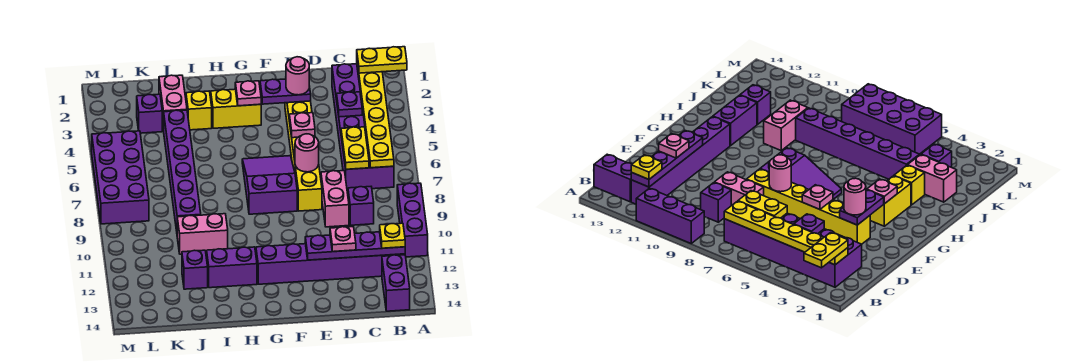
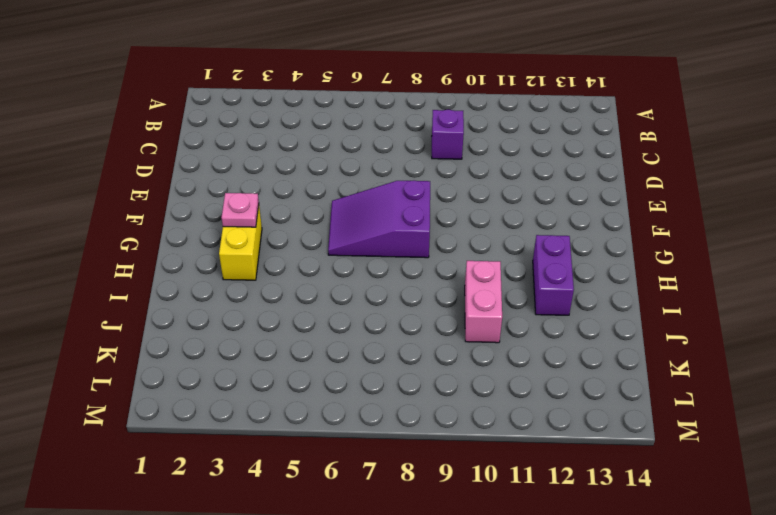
none -> purple 1x3 brick [397,183,428,257]
none -> purple 2x6 brick [332,64,394,190]
none -> purple 1x6 brick [256,244,405,284]

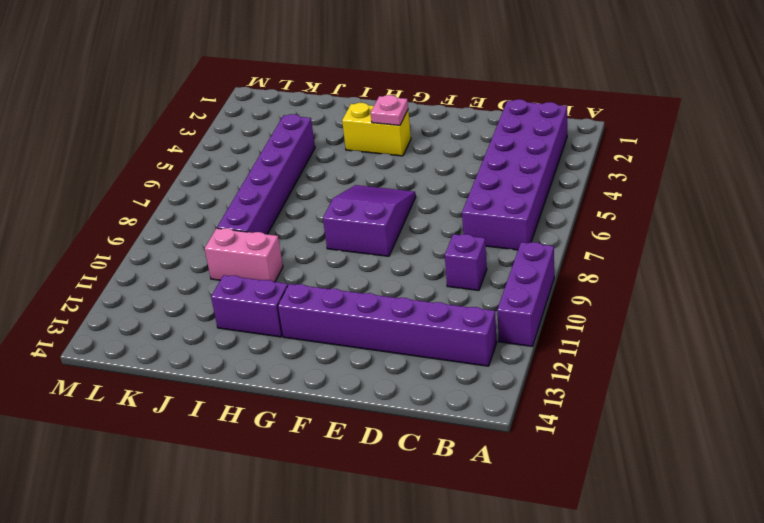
none -> purple 1x2 brick [382,255,410,311]
none -> pink 1x2 brick [321,171,349,227]
none -> yellow 1x6 brick [285,101,322,211]

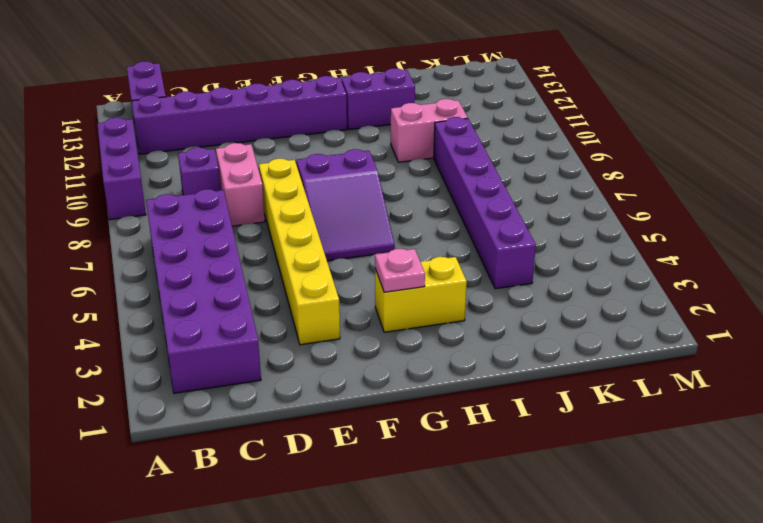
none -> yellow 1x1 brick [186,91,212,130]
none -> pink 1x2 brick [159,75,187,131]
none -> purple 1x1 brick [182,250,208,289]

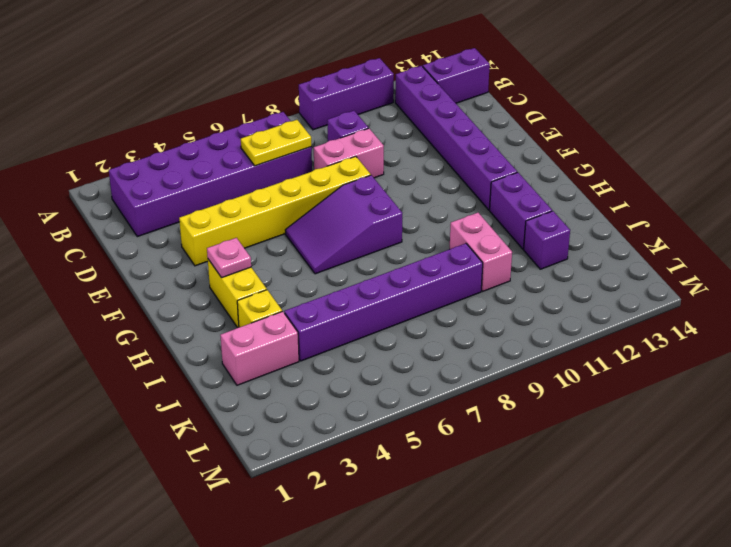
none -> purple 1x1 brick [137,94,162,133]
none -> purple 2x4 brick [92,131,149,224]
none -> yellow 1x6 plate [357,63,394,168]

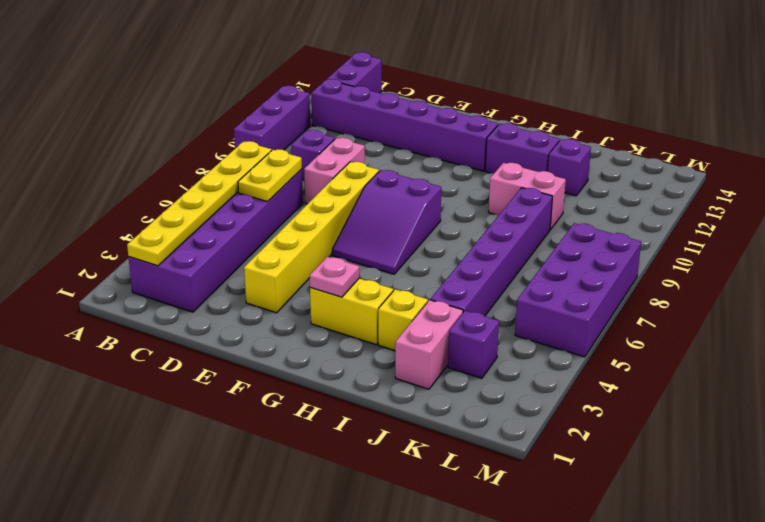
none -> purple 1x4 plate [305,232,405,260]
none -> purple 1x1 plate [337,92,362,117]
none -> purple 1x2 plate [260,79,311,104]

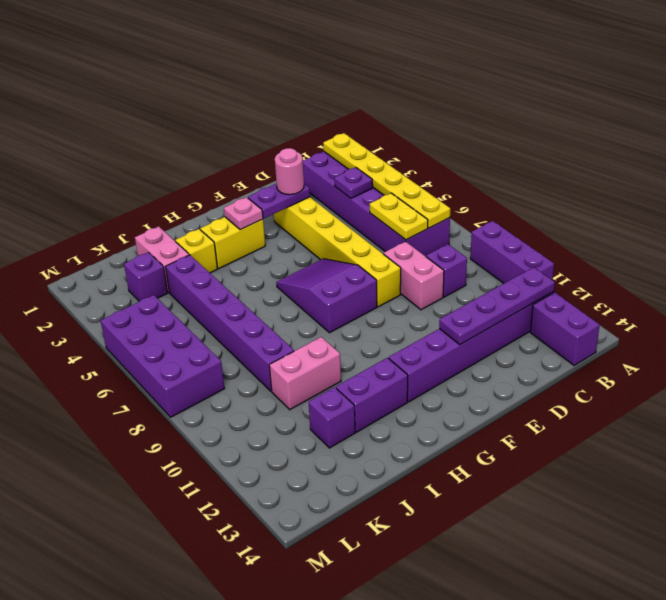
none -> pink 1x1 plate [289,113,315,138]
none -> pink 1x1 round brick [295,134,319,172]
none -> yellow 1x2 plate [357,47,407,73]

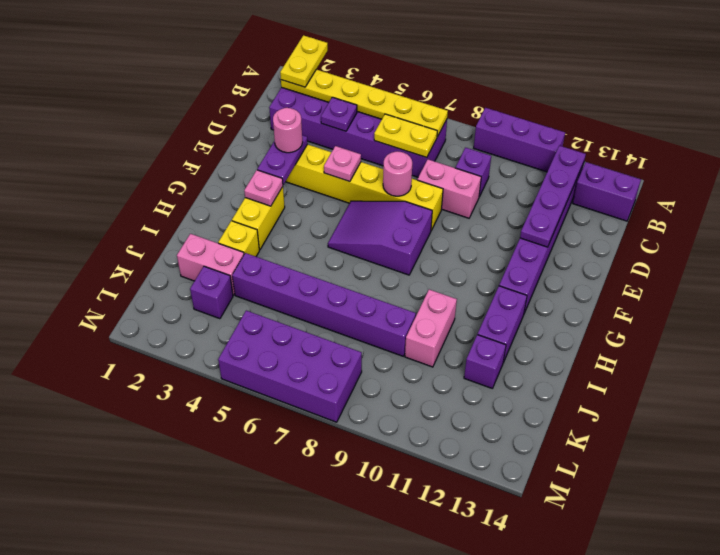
none -> yellow 1x1 plate [380,223,405,248]
none -> pink 1x1 plate [330,227,356,252]

